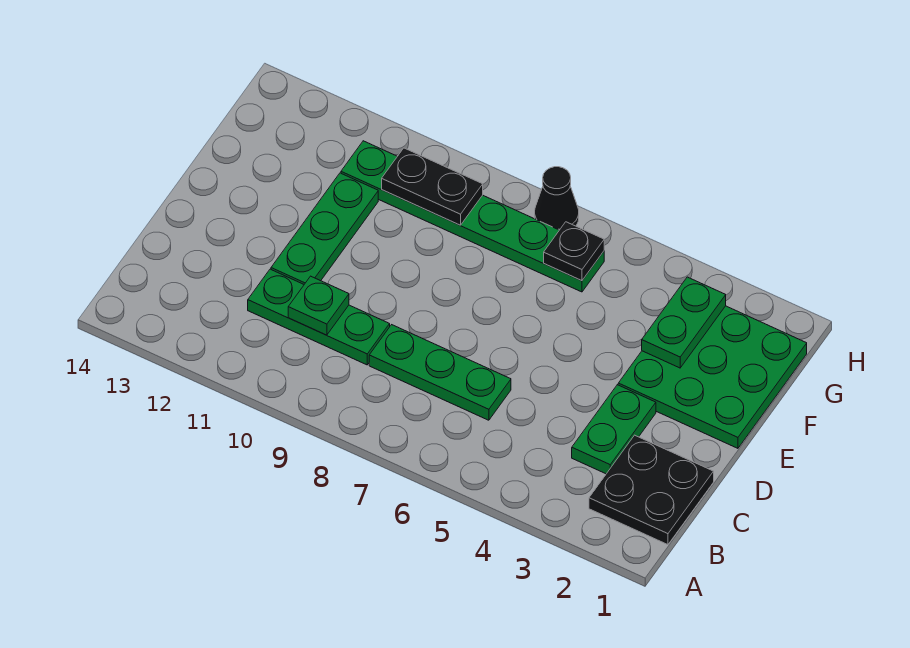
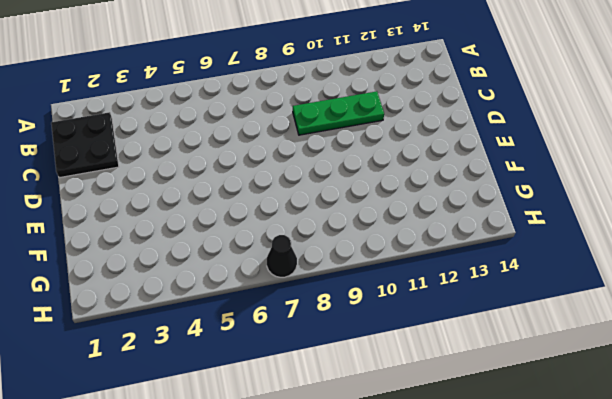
none -> green 1x2 plate [572,385,656,474]
none -> green 1x3 plate [369,325,511,420]
none -> green 1x3 plate [271,173,378,284]

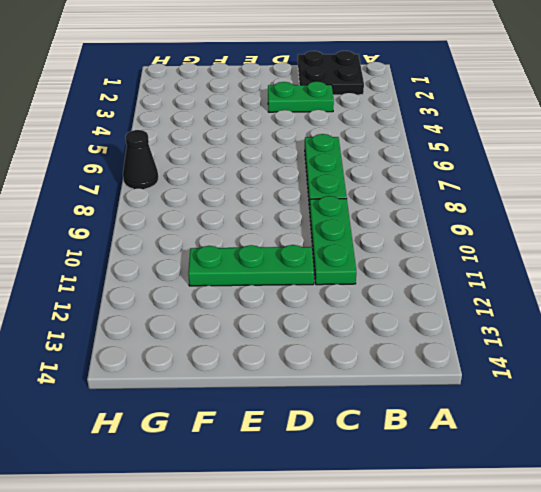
none -> green 3x3 plate [618,306,807,448]
none -> green 1x6 plate [341,141,604,292]
none -> green 1x1 plate [288,276,349,335]

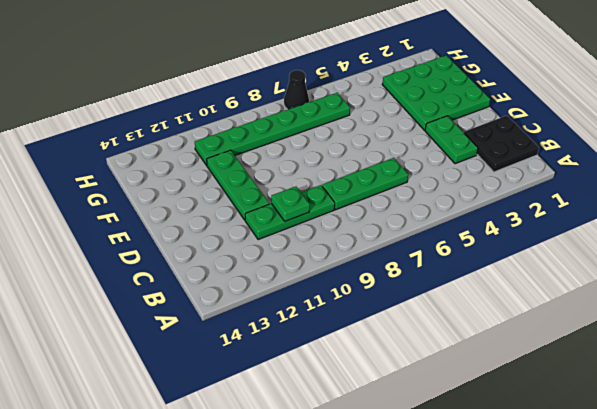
none -> green 1x2 plate [642,277,726,368]
none -> black 1x1 plate [544,222,604,281]
none -> black 1x2 plate [382,148,483,225]

